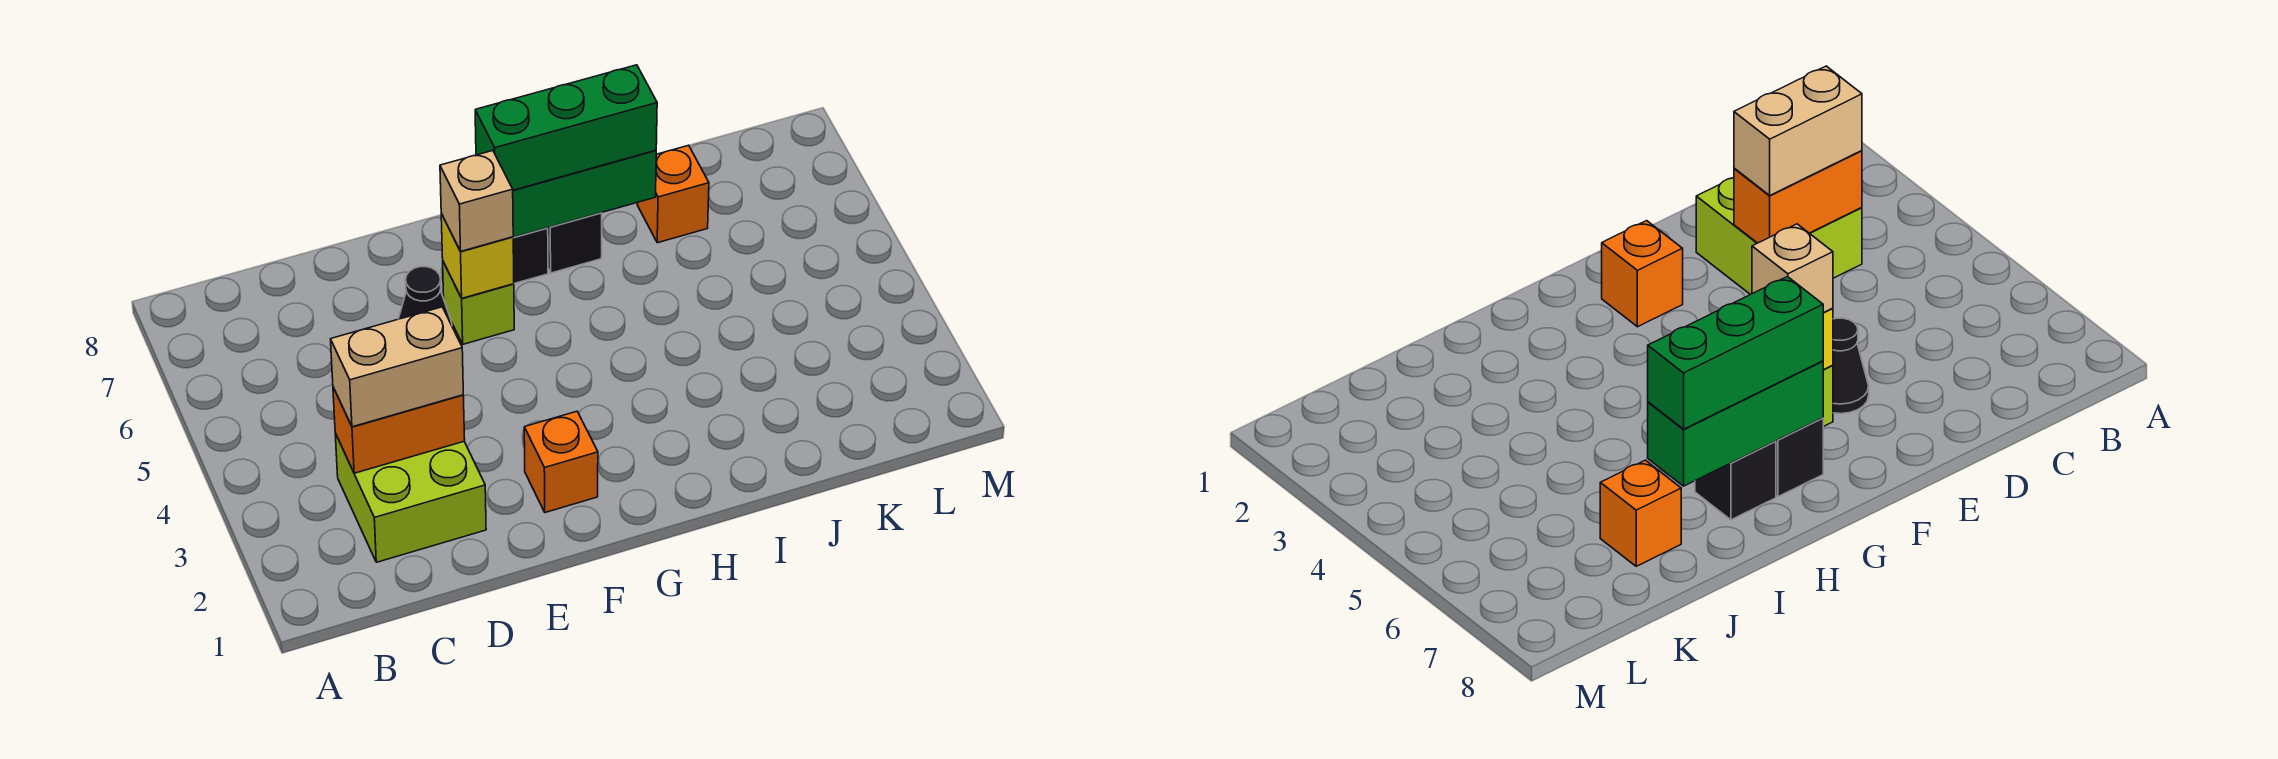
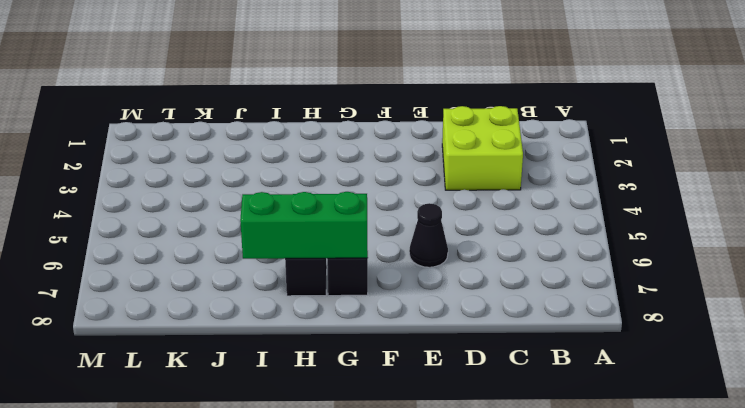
none -> orange 1x1 brick [524,411,598,513]
none -> lime 1x1 brick [443,262,514,344]
none -> orange 1x1 brick [637,145,709,243]

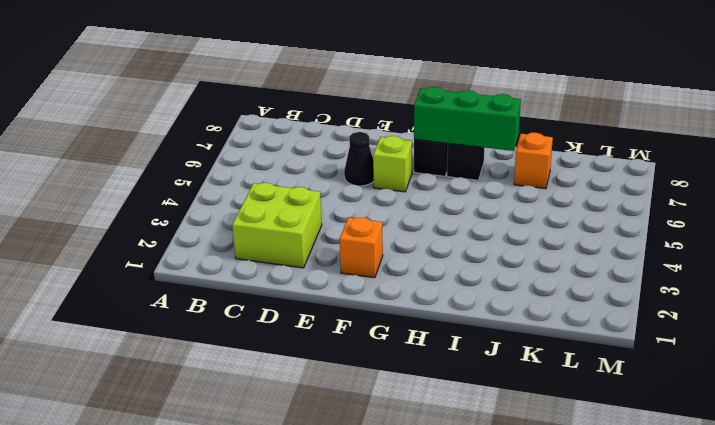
none -> orange 1x2 brick [333,387,465,473]
none -> yellow 1x1 brick [441,213,514,298]
none -> tan 1x2 brick [331,307,463,427]

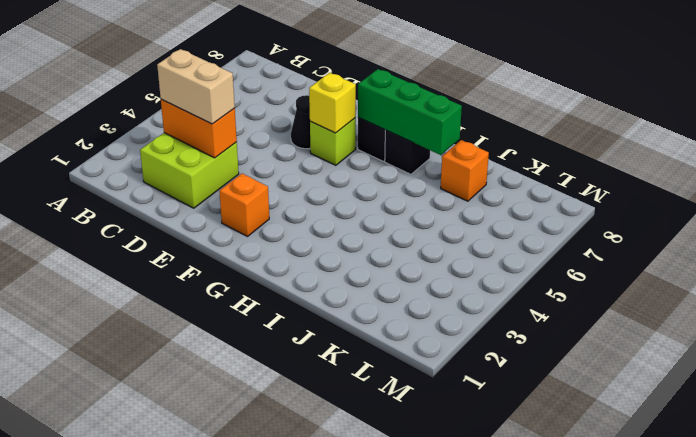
none -> tan 1x1 brick [440,151,513,251]
none -> green 1x3 brick [475,65,657,190]

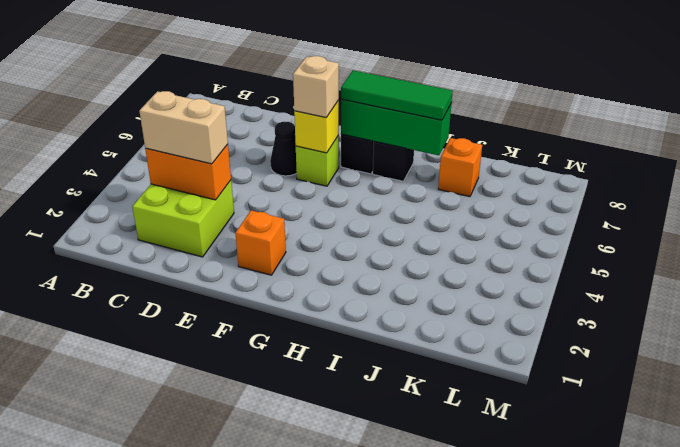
green 1x3 tile [341,70,453,120] -> green 1x3 brick [475,65,657,190]

